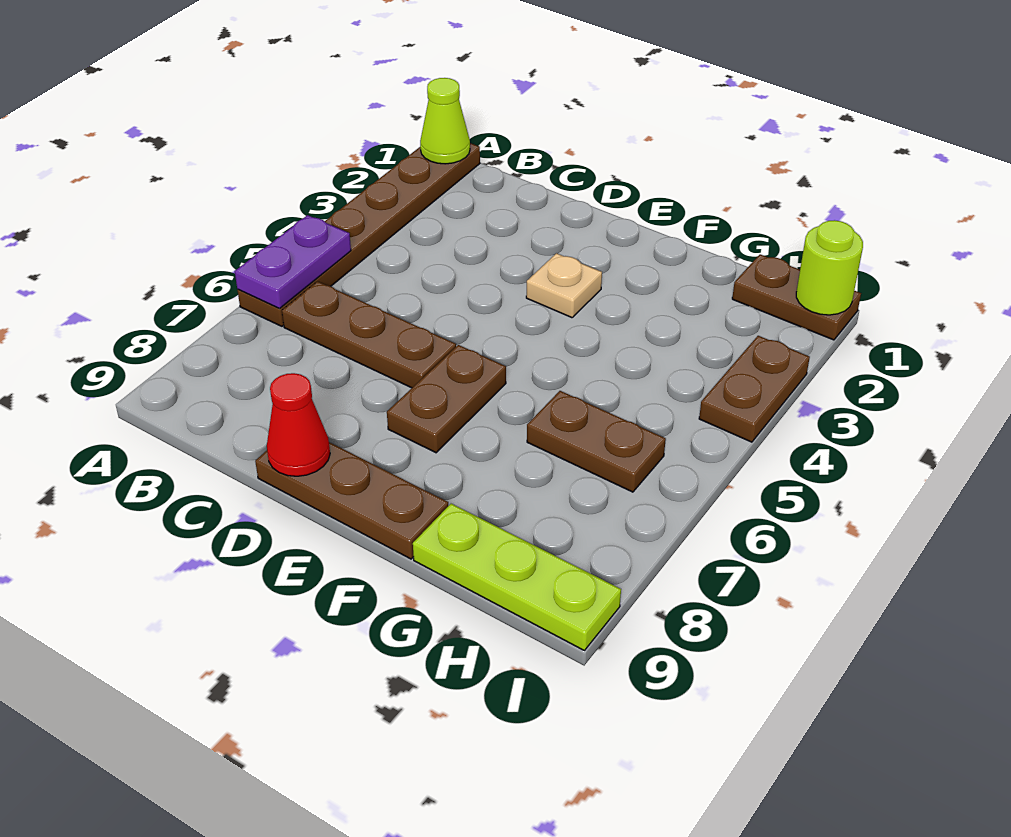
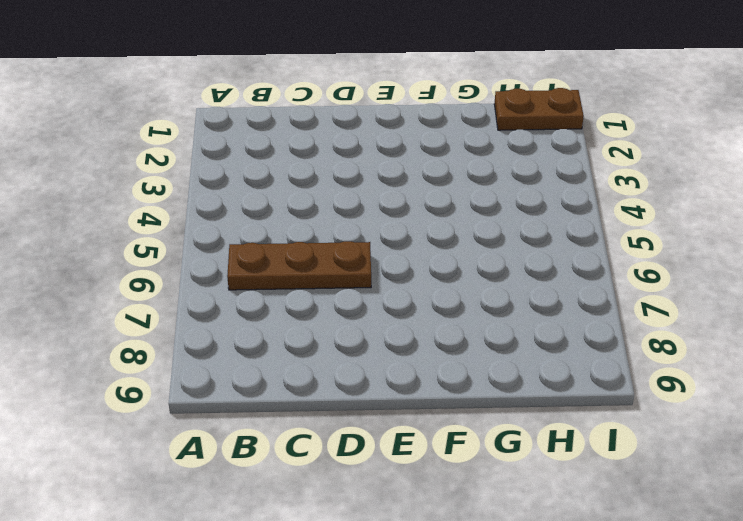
none -> brown 1x6 plate [238,143,480,326]
none -> brown 1x3 plate [255,442,448,559]
none -> tan 1x1 plate [526,253,602,318]

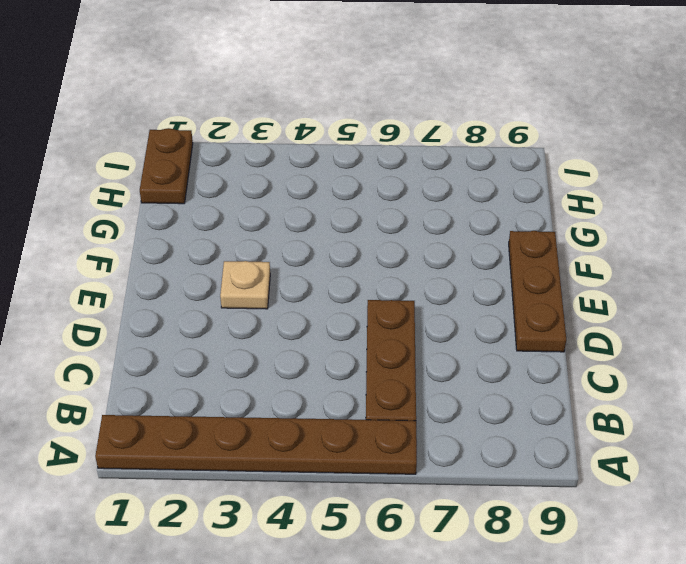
none -> brown 1x2 plate [387,345,506,453]
none -> brown 1x2 plate [527,391,666,492]
none -> lime 1x3 plate [413,504,621,650]

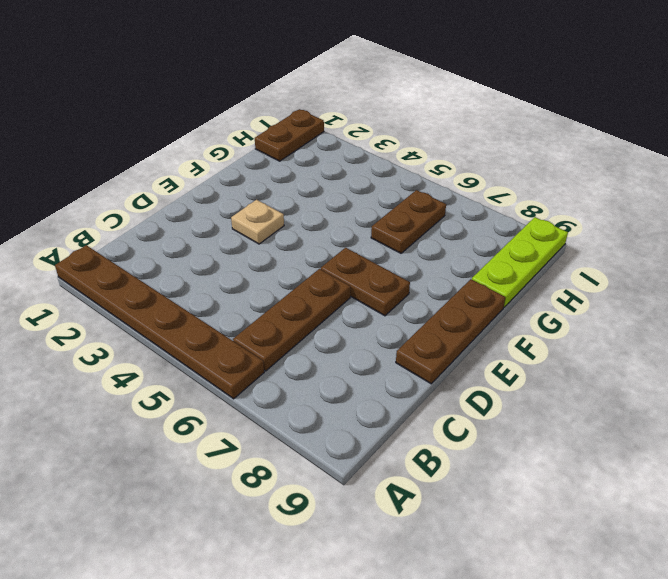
none -> brown 1x2 plate [699,336,810,442]
none -> lime 1x1 cone [420,78,470,164]
none -> purple 1x2 plate [235,215,351,308]

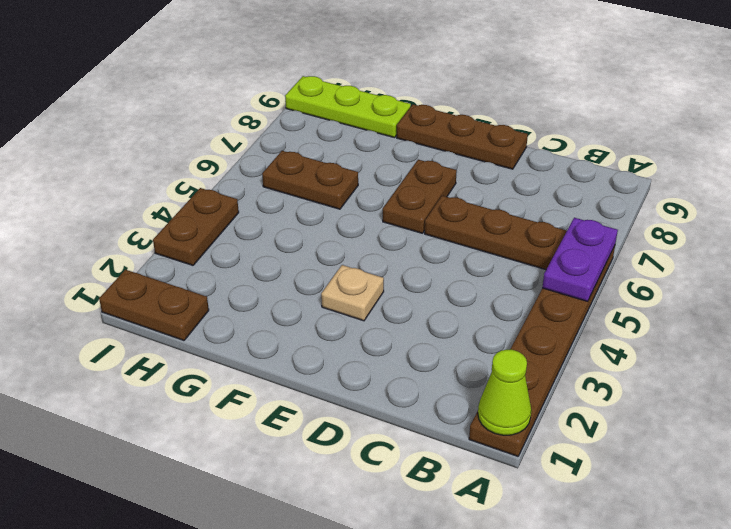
none -> red 1x1 cone [267,373,330,476]
none -> lime 1x1 round brick [796,220,863,315]

